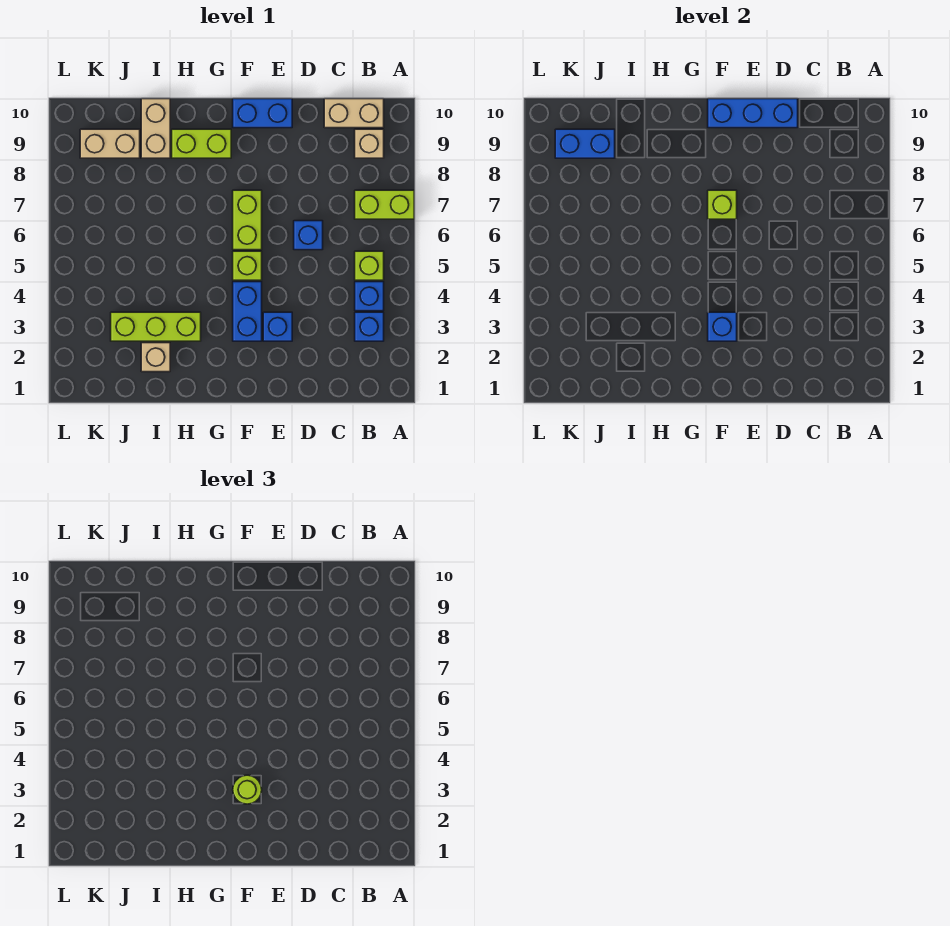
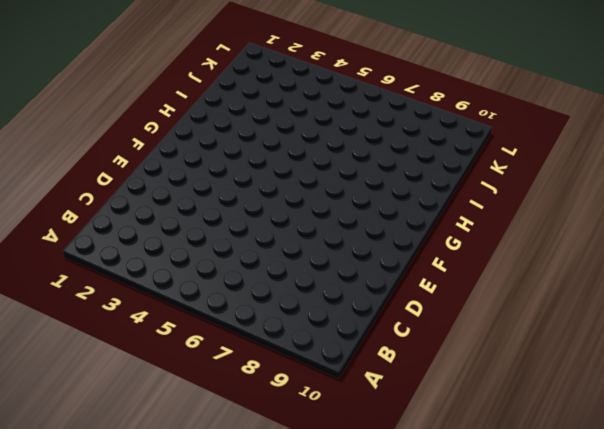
none -> lime 1x2 brick [355,190,414,219]
none -> blue 1x1 brick [355,312,384,341]
none -> blue 1x1 brick [355,282,384,311]

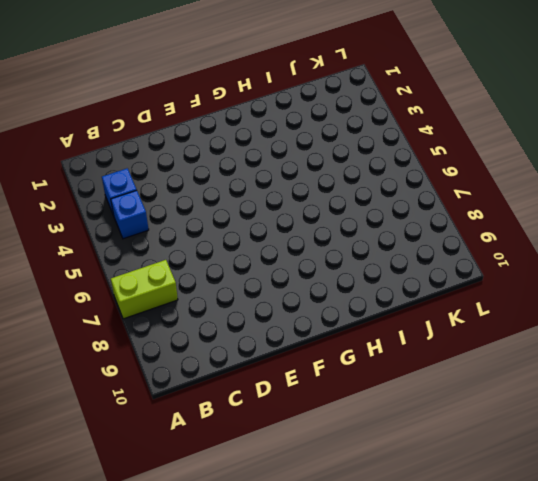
none -> lime 1x1 brick [355,251,384,280]
none -> tan 1x1 brick [355,129,384,158]
none -> tan 1x2 brick [324,99,384,128]

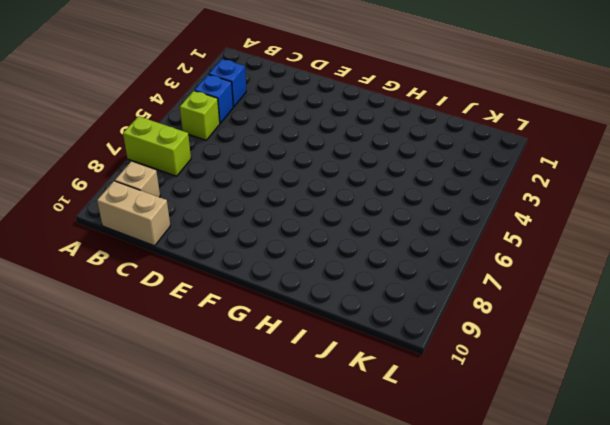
none -> blue 1x1 brick [294,221,323,250]
none -> blue 1x1 brick [263,312,292,341]
none -> blue 1x2 brick [233,99,292,128]

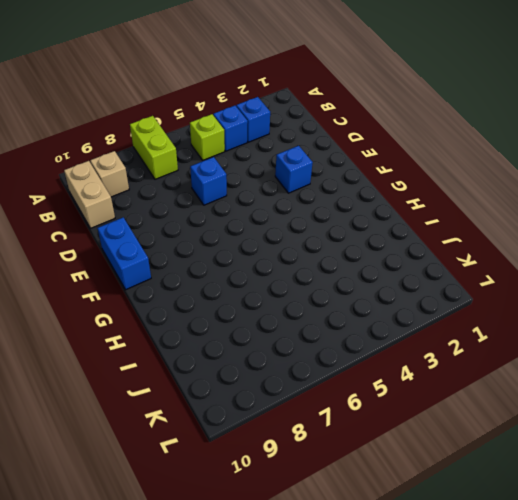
none -> blue 1x2 brick [233,282,262,341]
none -> lime 1x1 brick [233,251,262,280]
none -> lime 1x2 brick [233,190,262,250]

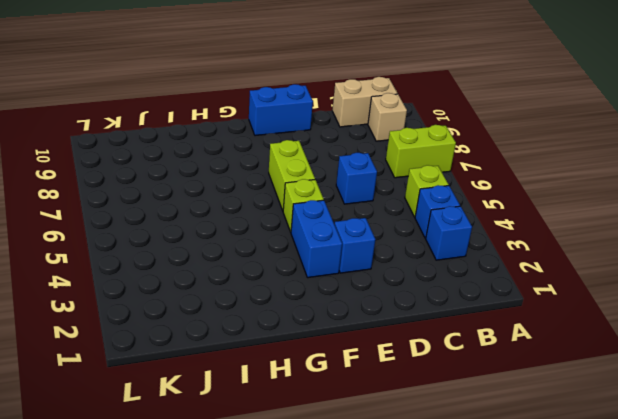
none -> lime 1x2 brick [172,129,231,158]
none -> lime 1x3 brick [111,312,201,341]
none -> tan 1x1 brick [141,343,170,372]

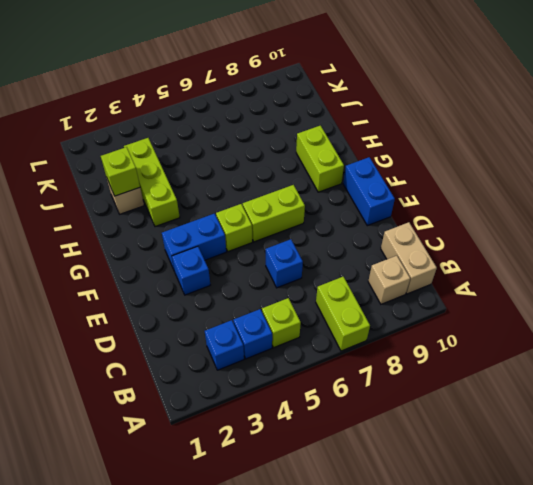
lime 1x1 brick [101,147,140,196] -> lime 1x1 brick moved to [708,190,737,219]
none -> tan 1x2 brick [141,99,170,158]
none -> tan 1x2 brick [80,129,140,158]
none -> blue 1x3 brick [708,99,798,128]

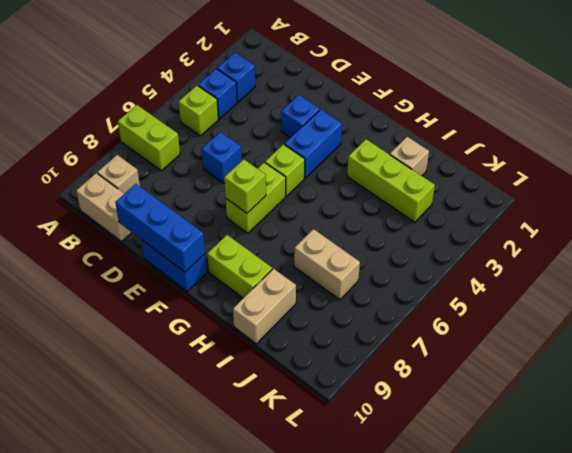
tan 1x2 brick [294,229,360,300] -> tan 1x2 brick moved to [80,129,140,158]
none -> blue 1x1 brick [708,312,737,341]
none -> blue 1x2 brick [555,129,615,158]
none -> lime 1x1 round brick [233,775,262,804]

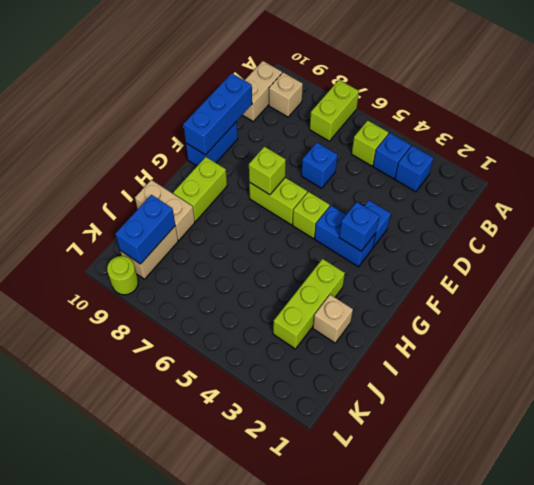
lime 1x1 round brick [107,256,138,295] -> lime 1x1 round brick moved to [233,775,262,804]

